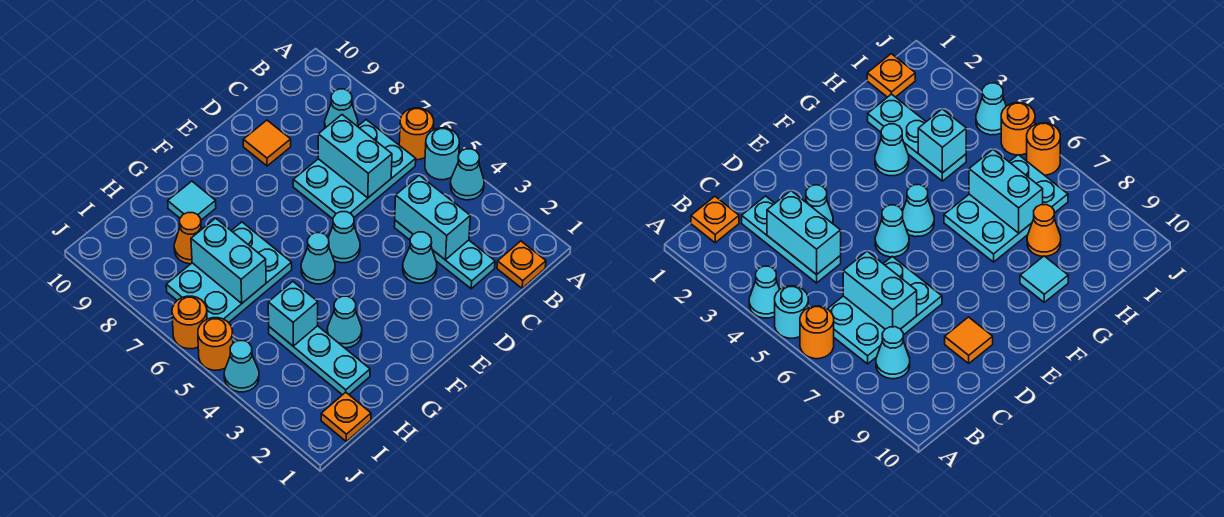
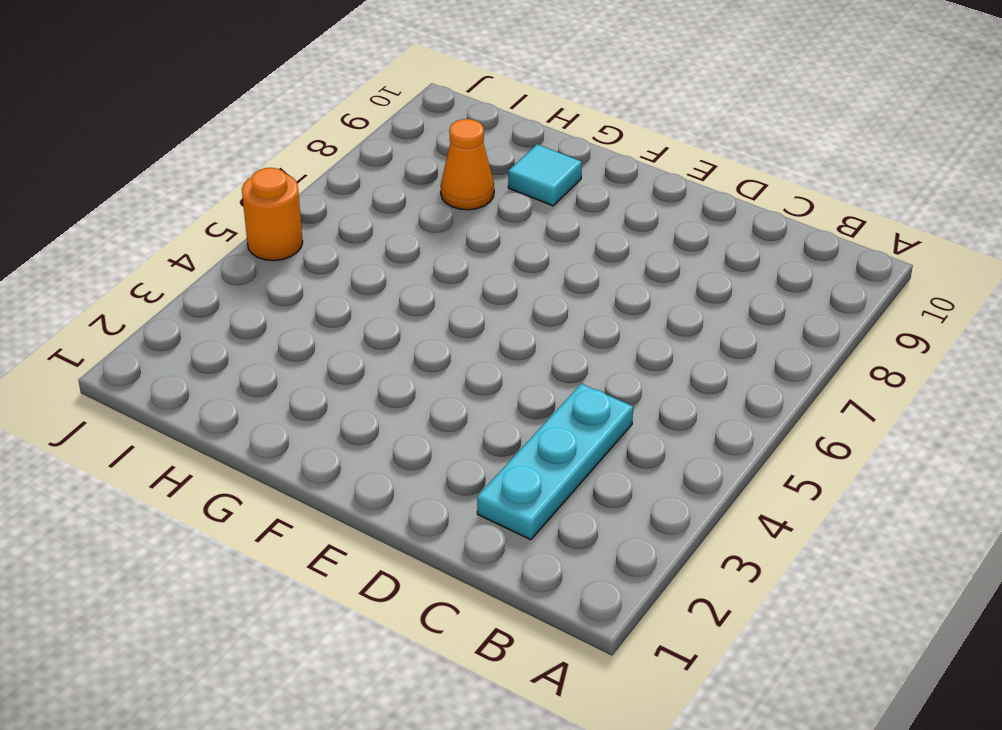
none -> cyan 1x1 cone [450,149,484,200]
none -> cyan 1x1 round brick [425,128,460,180]
none -> orange 1x1 round brick [399,108,434,160]

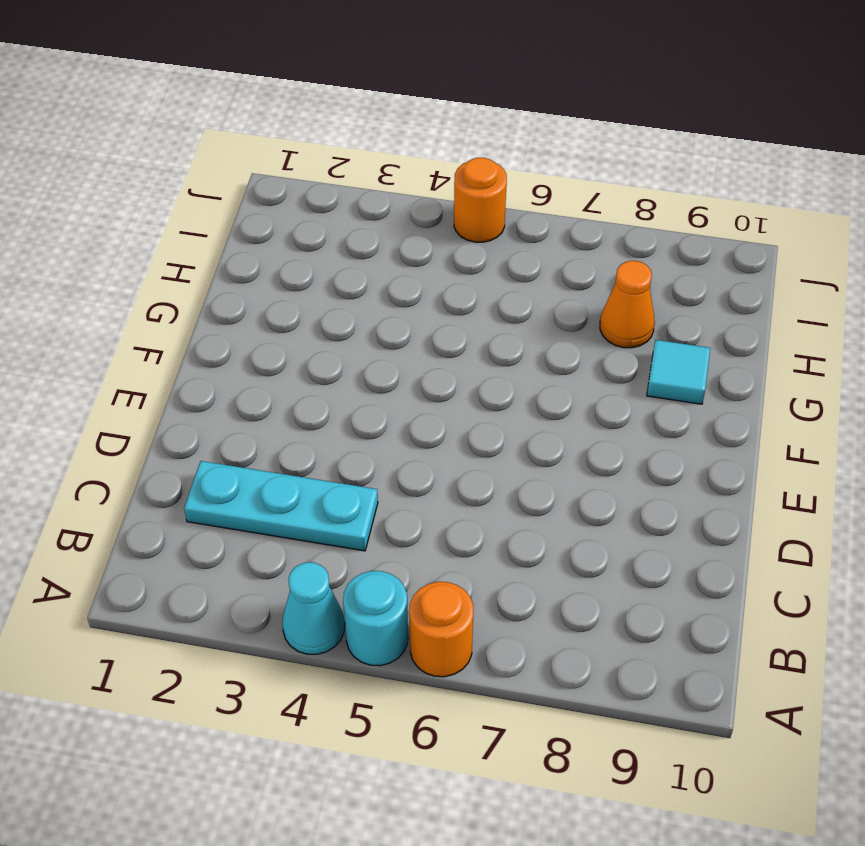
none -> orange 1x1 plate [497,241,546,288]
none -> cyan 2x3 plate [293,120,416,219]
none -> cyan 1x1 cone [325,89,358,128]

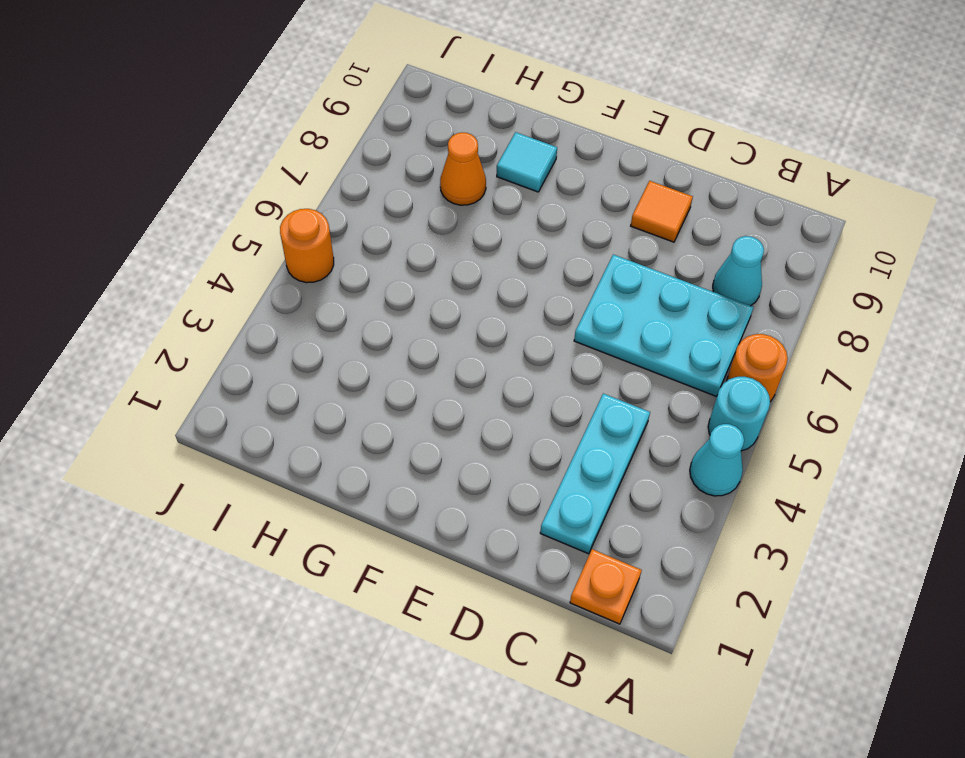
none -> cyan 1x1 cone [403,232,437,283]
none -> cyan 1x1 cone [328,212,360,263]
none -> cyan 1x1 cone [301,233,335,284]

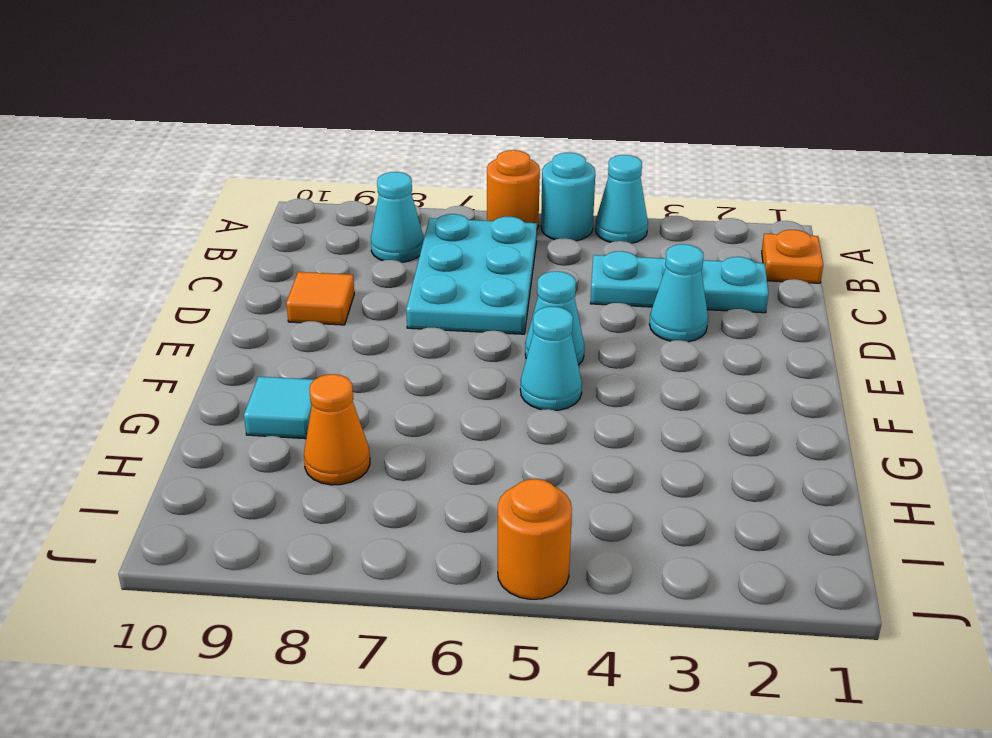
none -> cyan 1x1 cone [327,296,362,348]
none -> cyan 2x3 plate [166,222,292,323]
none -> cyan 1x3 plate [269,326,370,395]

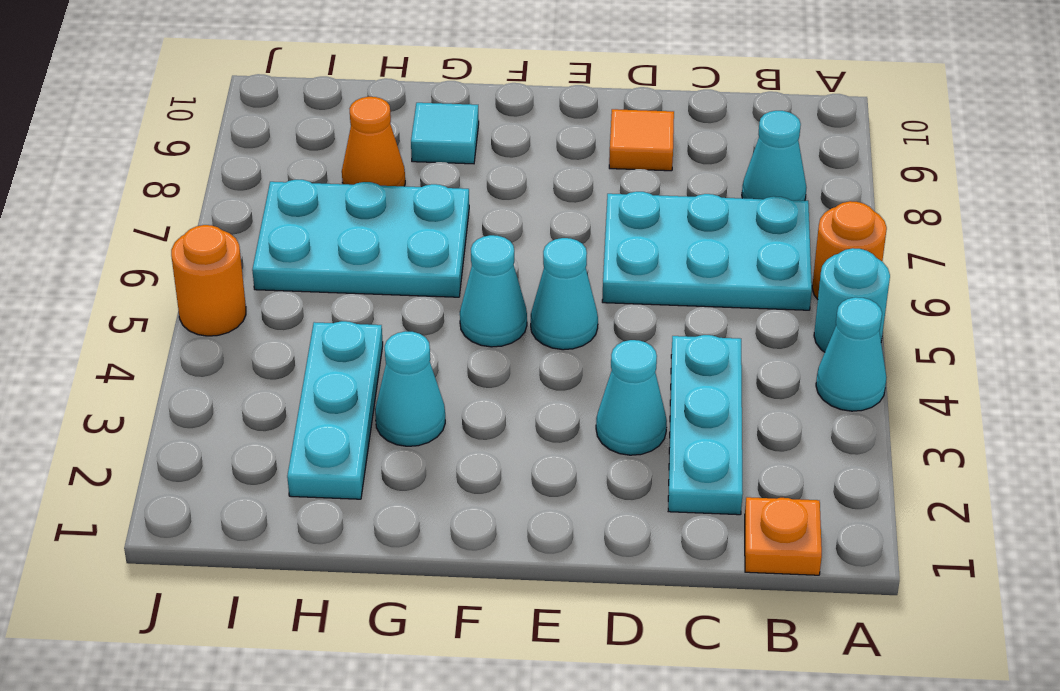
none -> orange 1x1 plate [321,392,371,441]
none -> cyan 1x1 cone [224,341,259,392]
none -> orange 1x1 round brick [172,296,207,349]

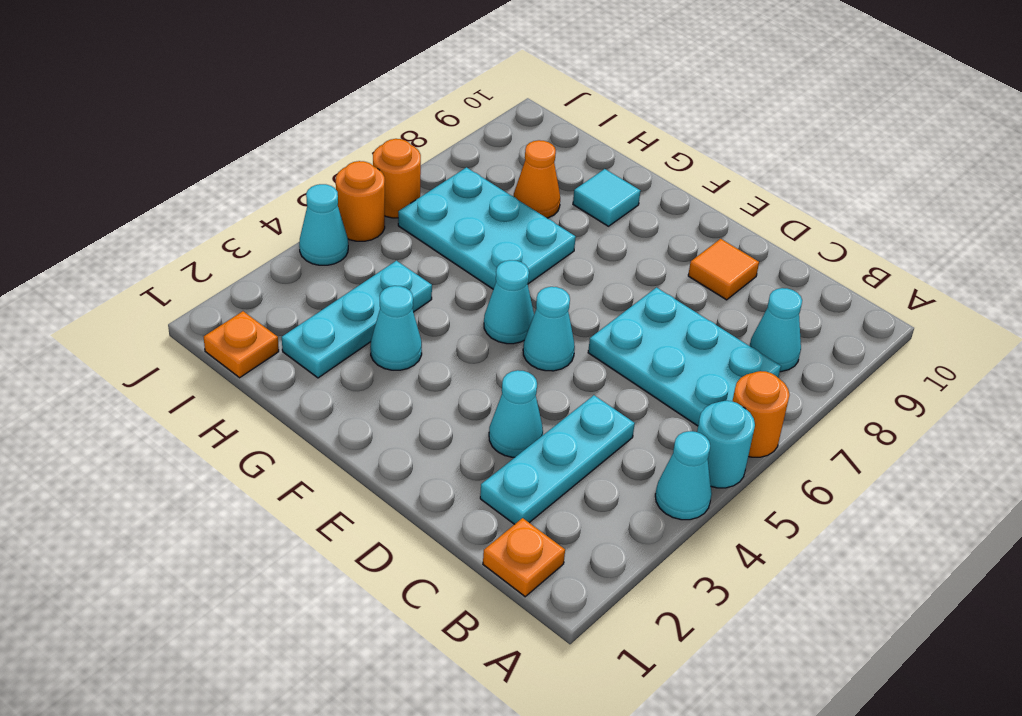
none -> cyan 1x2 brick [395,175,470,260]
none -> cyan 1x2 brick [318,115,392,198]
none -> cyan 1x1 brick [268,282,318,346]

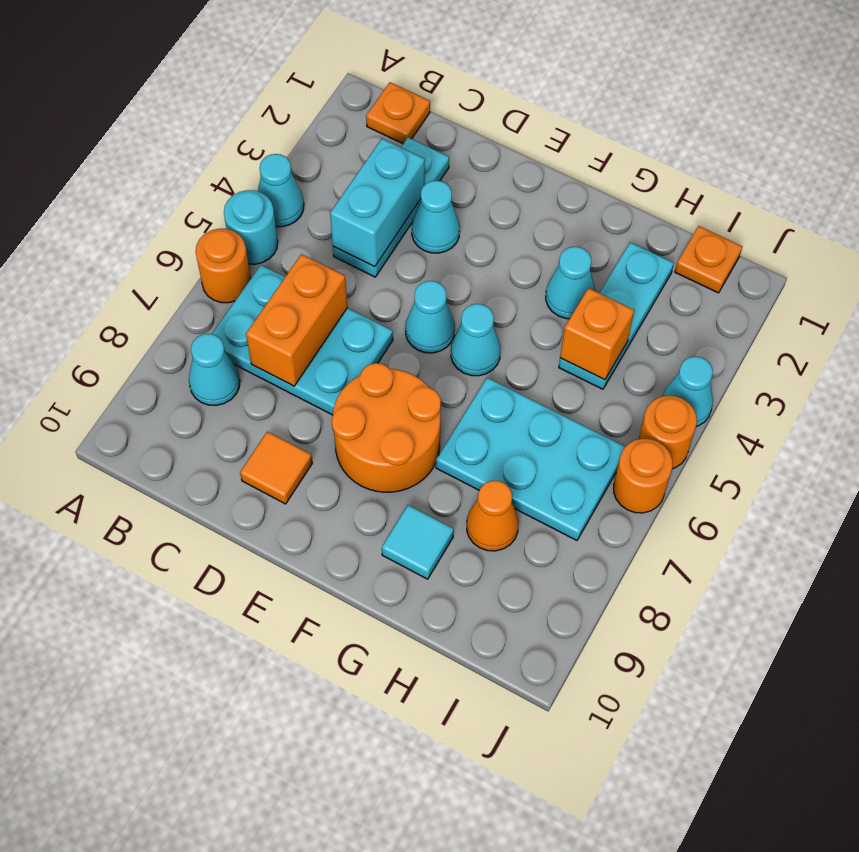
orange 1x2 brick [246,254,347,386] -> cyan 1x2 brick [318,115,392,198]
orange 2x2 round brick [332,363,441,492] -> none
orange 1x1 brick [560,288,634,380] -> cyan 1x1 brick [268,282,318,346]
none -> cyan 1x2 brick [191,218,266,303]

